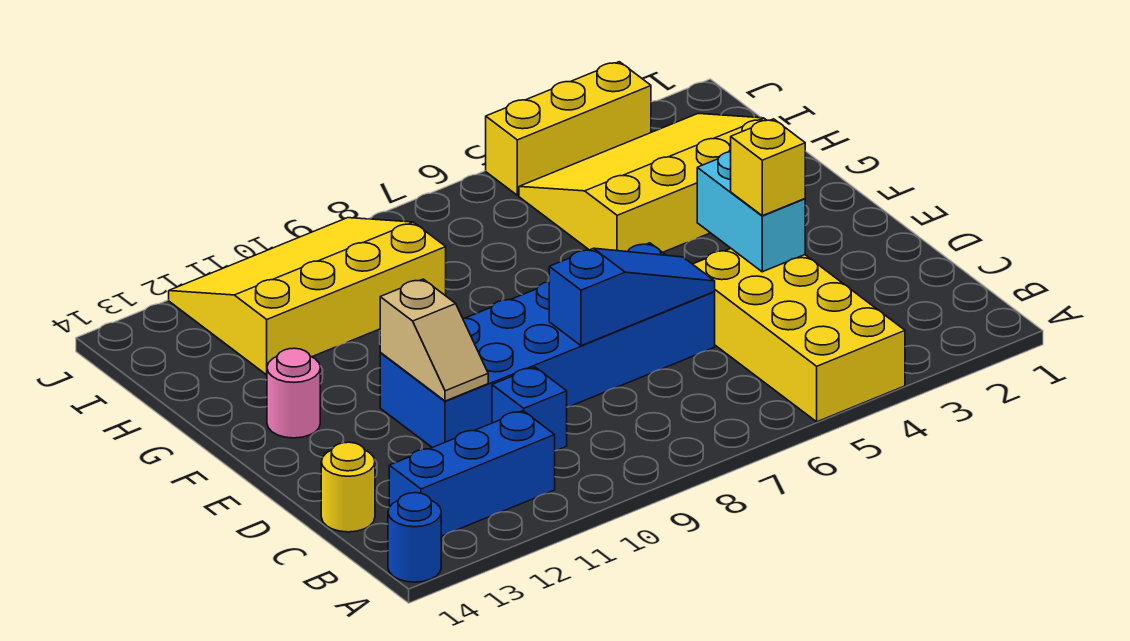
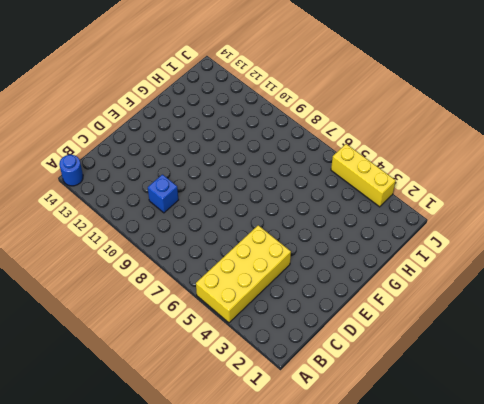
none -> blue 1x3 brick [389,411,555,536]
none -> yellow 1x1 round brick [321,442,375,532]
none -> blue 2x6 brick [380,243,715,448]

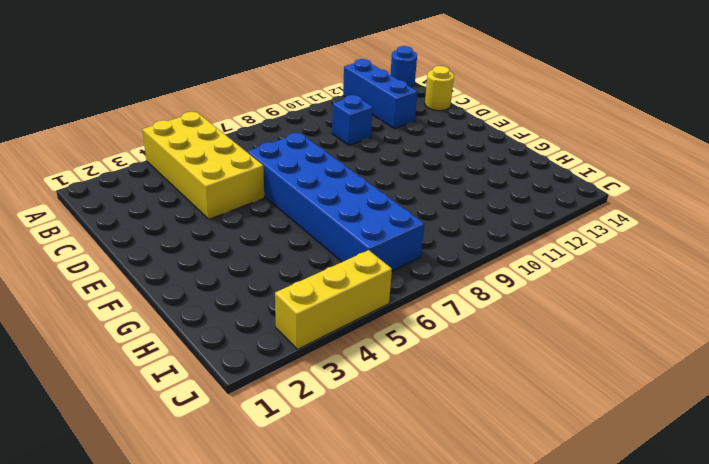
blue 1x3 brick [343,59,418,129] -> blue 1x3 brick turned to [389,411,555,536]
blue 2x6 brick [248,133,424,271] -> blue 2x6 brick turned to [380,243,715,448]
none -> pink 1x1 round brick [267,348,320,438]
none -> yellow 3x4 slope [519,114,767,252]
none -> yellow 3x4 slope [169,218,446,375]

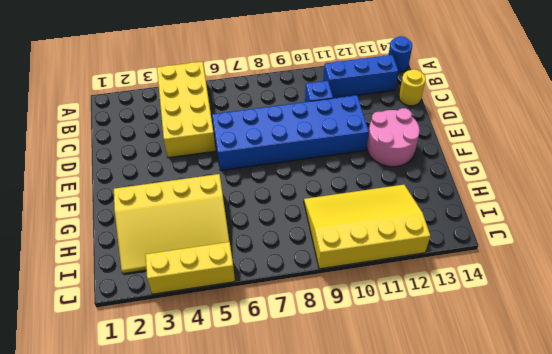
pink 2x2 round brick [367,108,420,167] -> pink 1x1 round brick [267,348,320,438]
yellow 3x4 slope [304,185,430,269] -> yellow 3x4 slope turned to [169,218,446,375]
none -> cyan 1x2 brick [697,152,805,272]
none -> blue 1x3 slope [549,248,715,346]
none -> tan 1x2 slope [380,279,488,401]

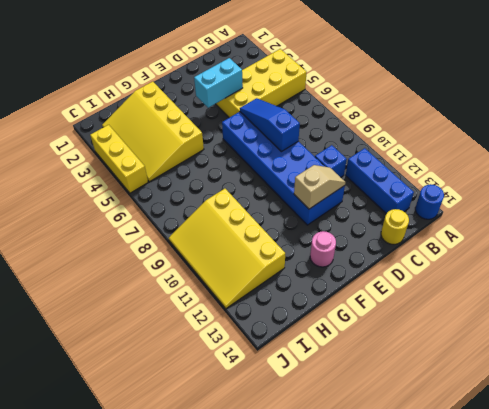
none -> yellow 1x1 brick [730,119,805,216]

